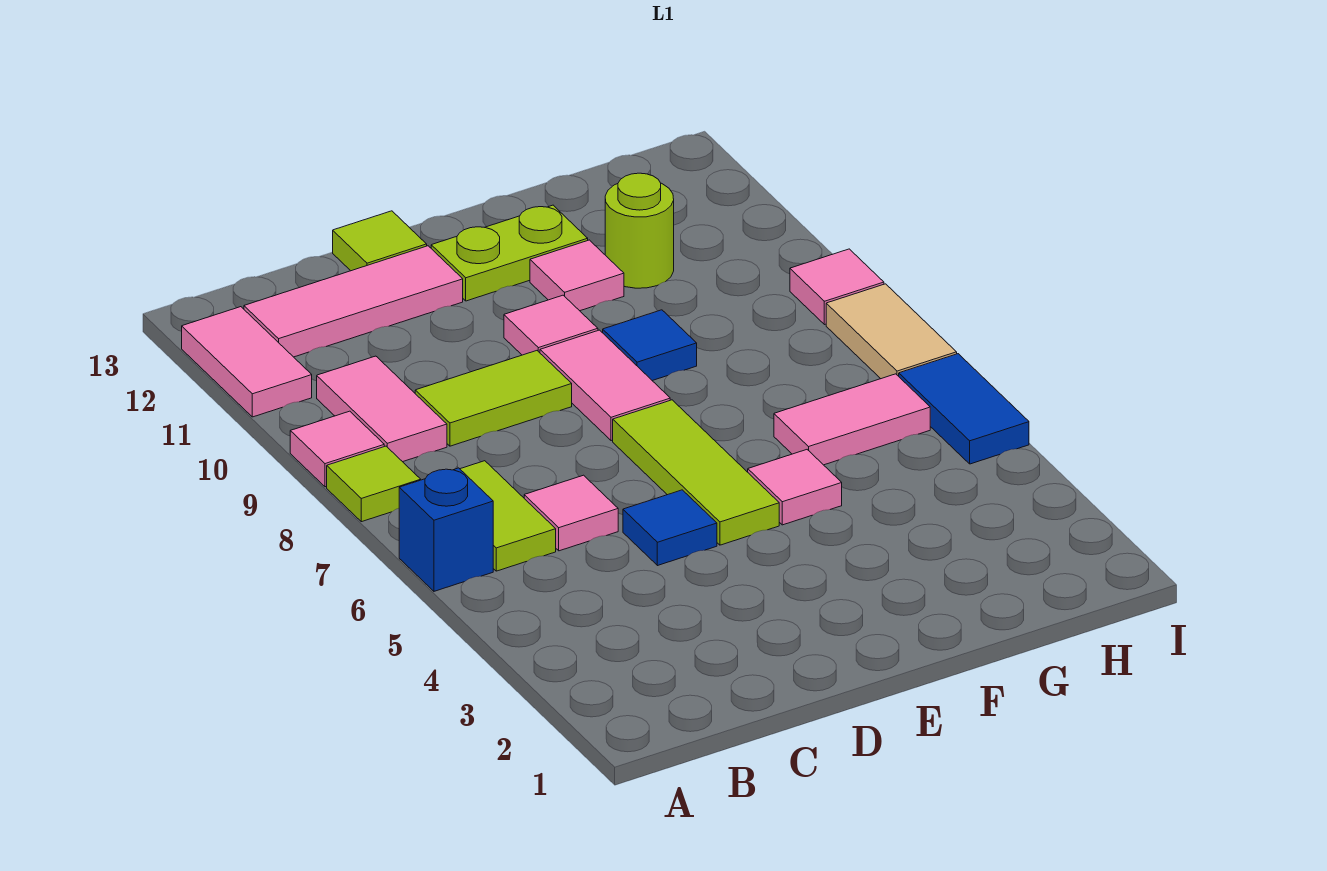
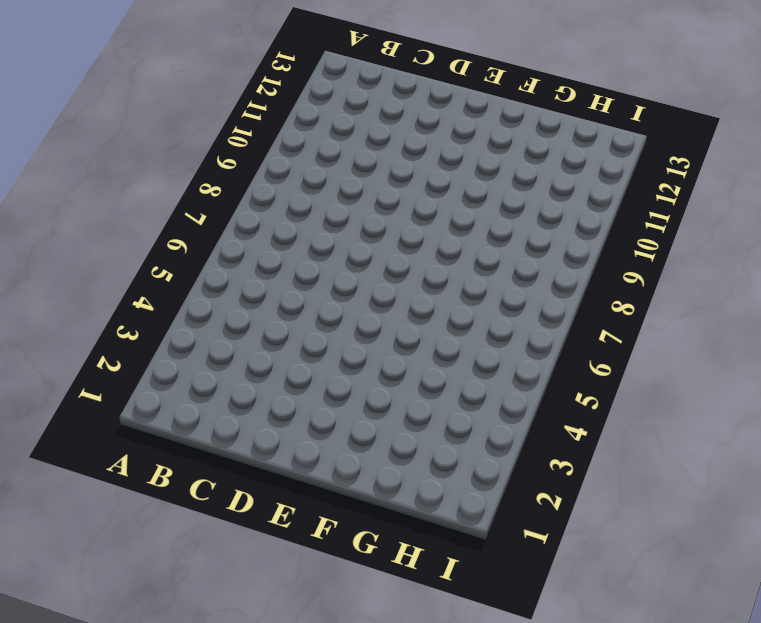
none -> blue 1x1 brick [399,468,493,591]
none -> lime 1x1 tile [327,446,421,522]
none -> pink 1x1 tile [290,411,384,487]

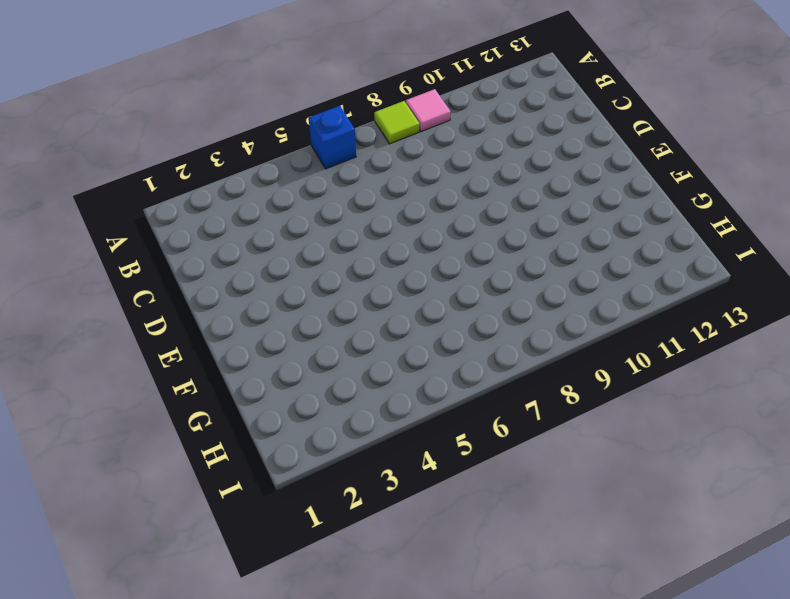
none -> pink 1x2 tile [182,307,312,417]
none -> lime 1x2 tile [460,461,556,571]
none -> pink 1x2 tile [317,356,447,462]

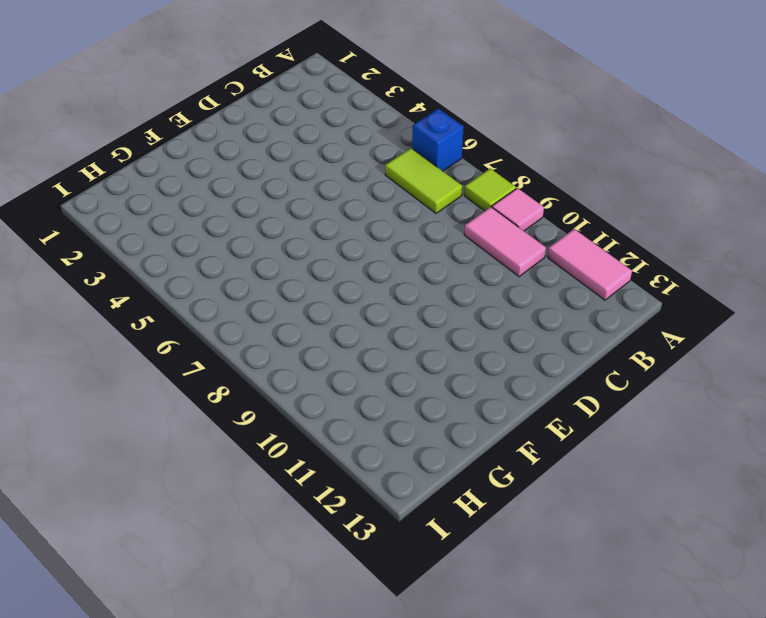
none -> pink 1x3 tile [244,246,463,357]
none -> pink 1x1 tile [524,475,618,551]
none -> lime 1x2 tile [415,351,572,446]

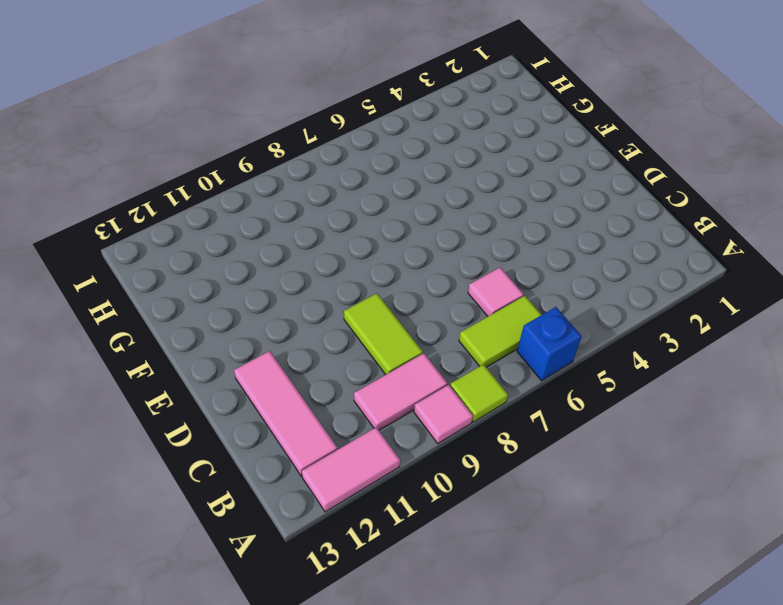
none -> blue 1x1 tile [623,490,717,566]
none -> lime 1x1 tile [333,211,427,271]
none -> lime 1x3 tile [613,400,779,545]

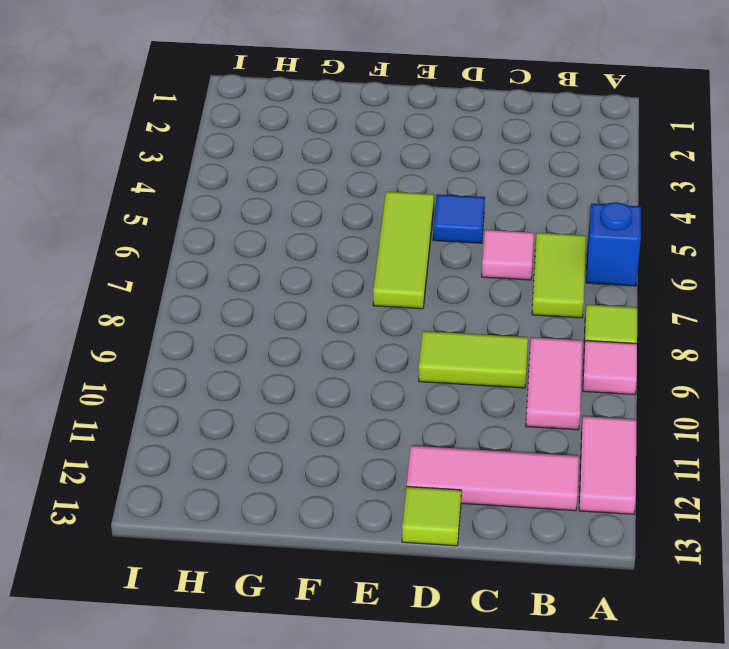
none -> pink 1x2 tile [540,330,670,441]
none -> pink 1x1 tile [504,295,598,355]
none -> lime 1x2 plate [431,205,588,301]

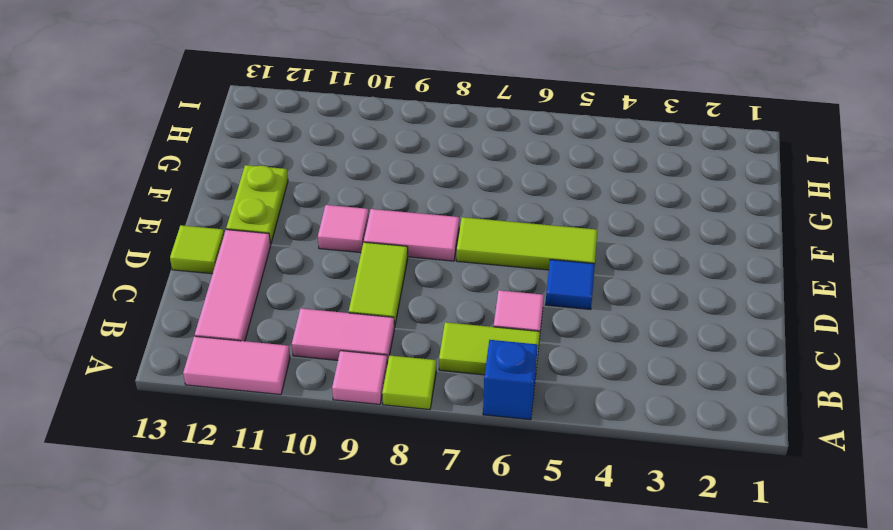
none -> pink 1x1 tile [748,450,842,525]
none -> blue 1x1 tile [603,310,697,381]
none -> pink 1x1 tile [530,240,624,311]

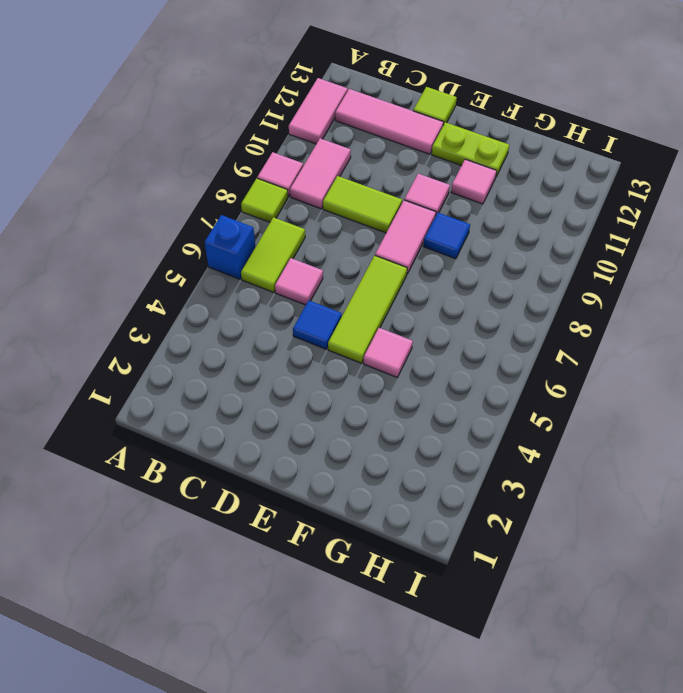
none -> pink 1x2 tile [774,374,930,465]
none -> lime 1x1 round brick [605,173,674,288]
none -> blue 1x2 tile [899,354,1029,464]

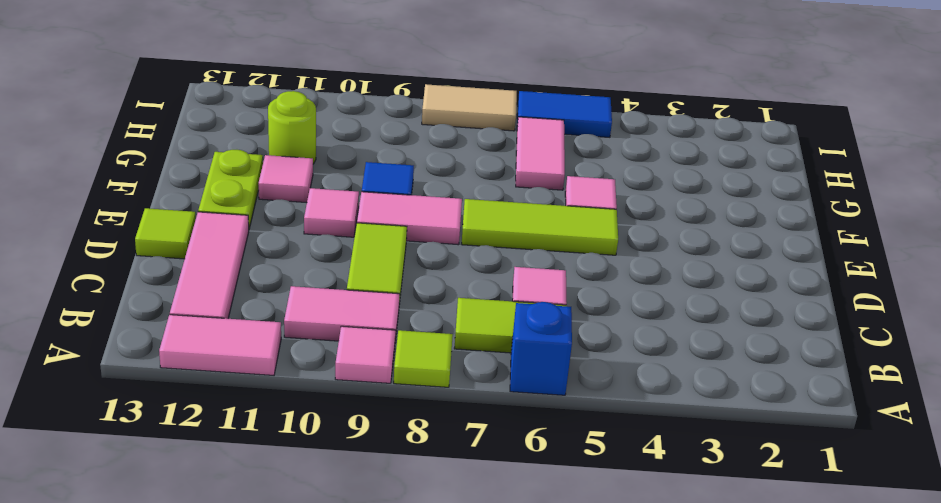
none -> blue 1x1 tile [623,490,717,566]
none -> pink 1x1 tile [790,249,884,325]

